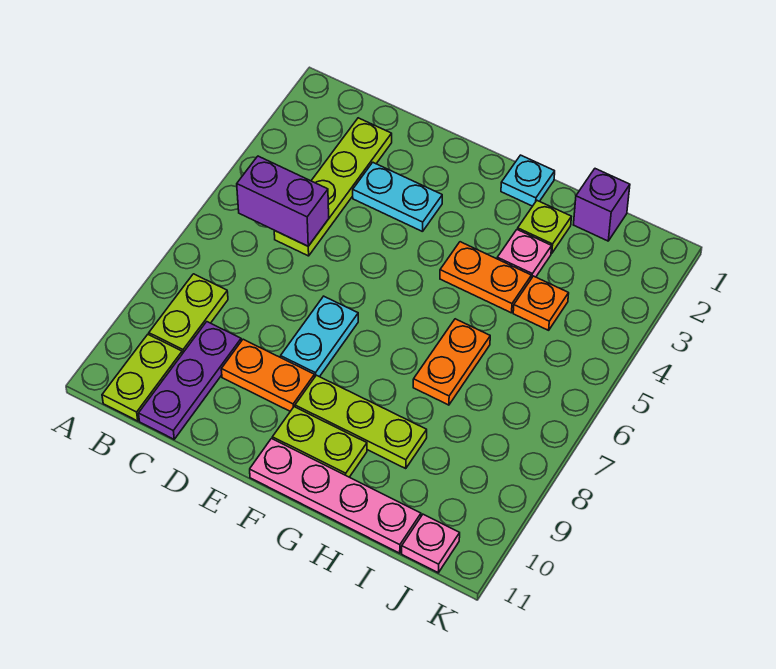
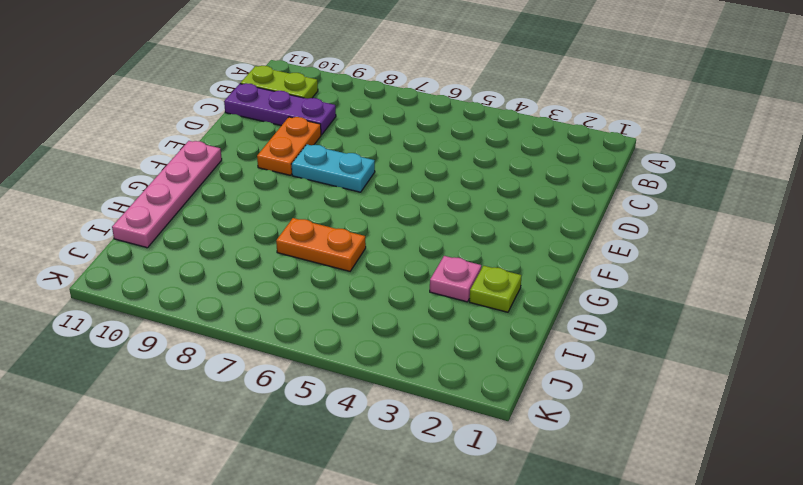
none -> lime 1x2 plate [149,274,228,354]
none -> lime 1x4 plate [274,118,392,256]
none -> cyan 1x2 plate [353,162,442,232]

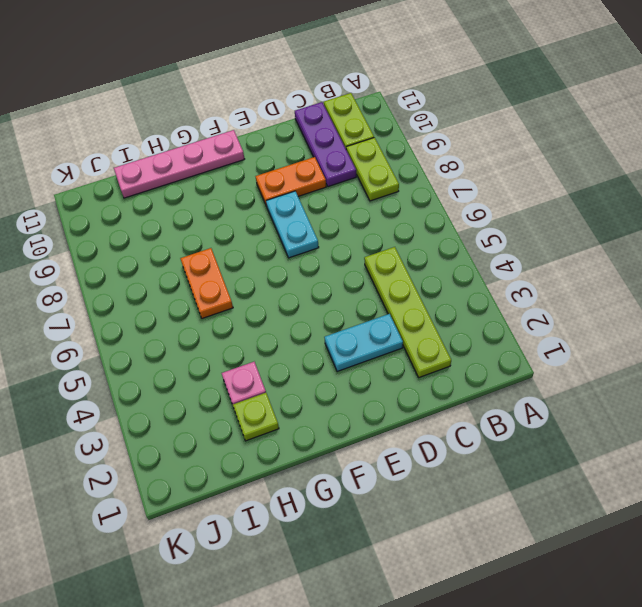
none -> lime 1x3 plate [295,375,427,468]
none -> lime 1x2 plate [272,407,367,477]
none -> cyan 1x1 plate [501,155,555,206]

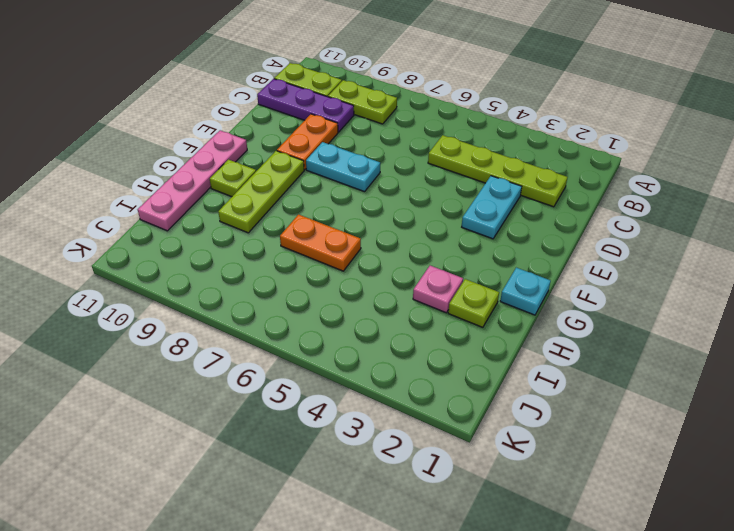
lime 1x1 plate [210,160,256,197] -> lime 1x2 plate [272,407,367,477]
none -> orange 1x2 plate [440,242,531,313]
none -> purple 1x1 brick [574,169,630,241]
none -> orange 1x1 plate [513,276,569,330]

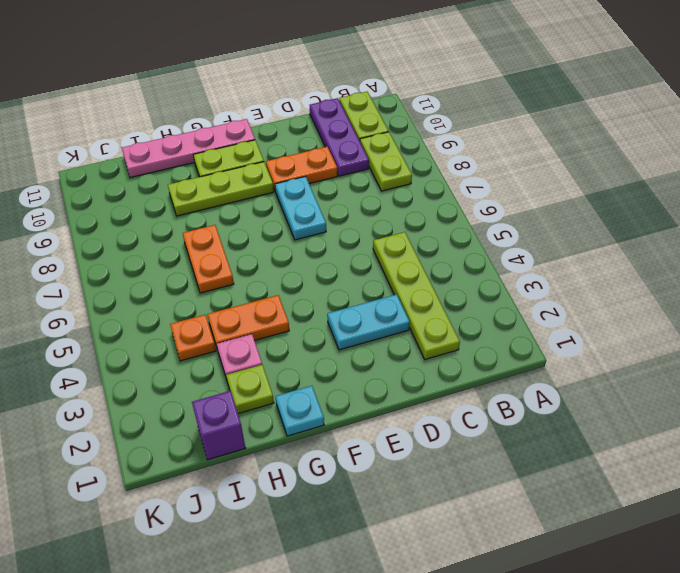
none -> pink 1x1 plate [402,514,460,573]
none -> purple 1x2 brick [237,156,329,246]

